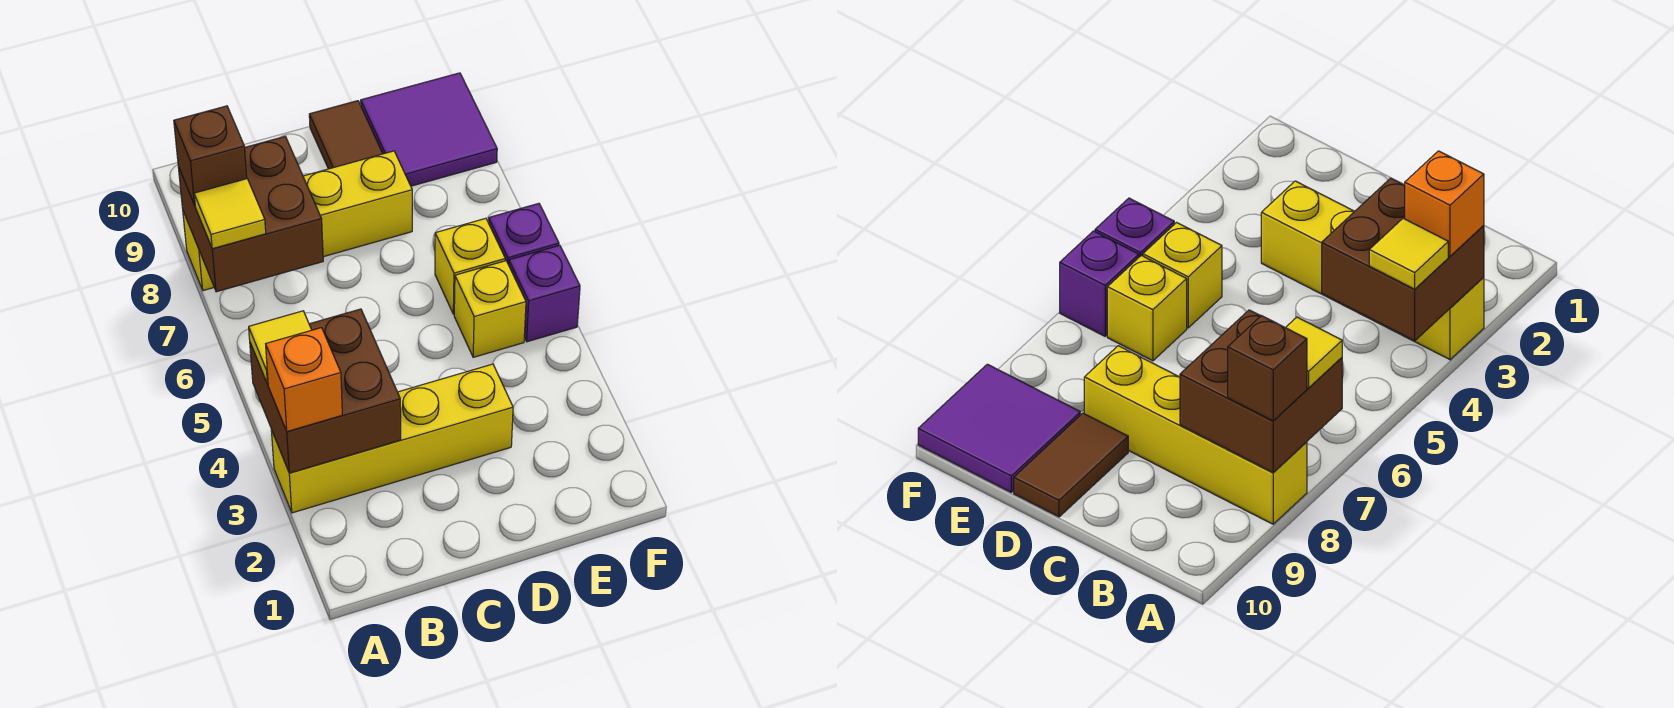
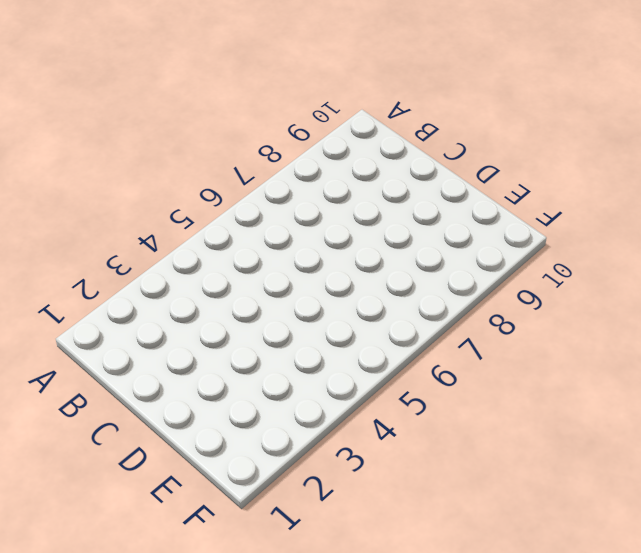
none -> yellow 1x4 brick [271,364,513,513]
none -> yellow 1x4 brick [183,151,412,291]
none -> brown 1x2 tile [309,101,383,169]

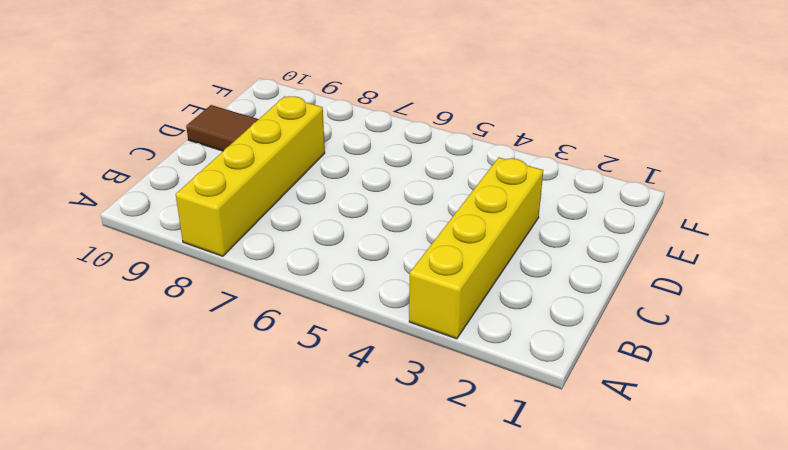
none -> yellow 1x1 brick [454,261,526,357]
none -> yellow 1x1 brick [435,218,505,314]
none -> purple 2x2 tile [361,73,497,186]

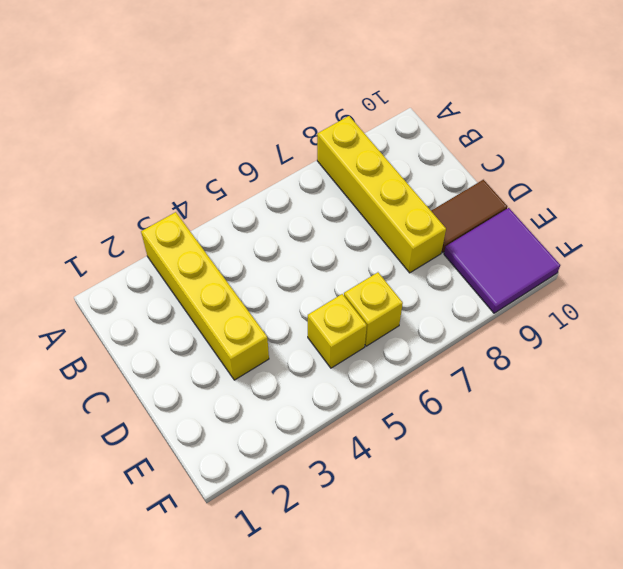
none -> purple 1x1 brick [509,245,580,342]
none -> purple 1x1 brick [489,203,559,265]
none -> brown 2x2 brick [250,309,401,473]

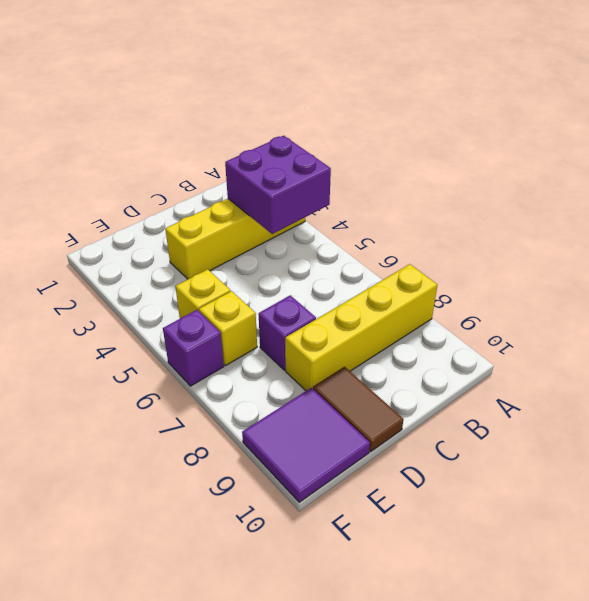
purple 2x2 brick [225,136,331,234] -> brown 2x2 brick [250,309,401,473]
purple 1x1 brick [259,295,316,370] -> purple 1x1 brick moved to [509,245,580,342]
none -> brown 2x2 brick [178,137,323,292]
none -> orange 1x1 brick [266,328,342,432]
none -> yellow 1x1 tile [249,311,311,384]

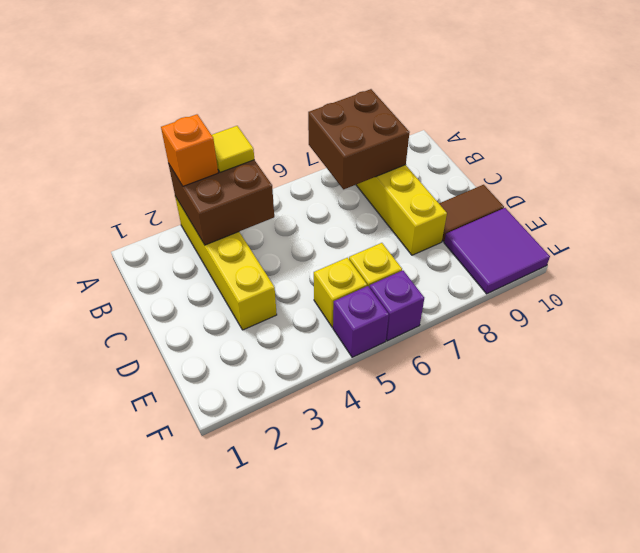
none -> yellow 1x1 tile [194,179,266,249]
none -> brown 1x1 brick [174,106,247,205]

